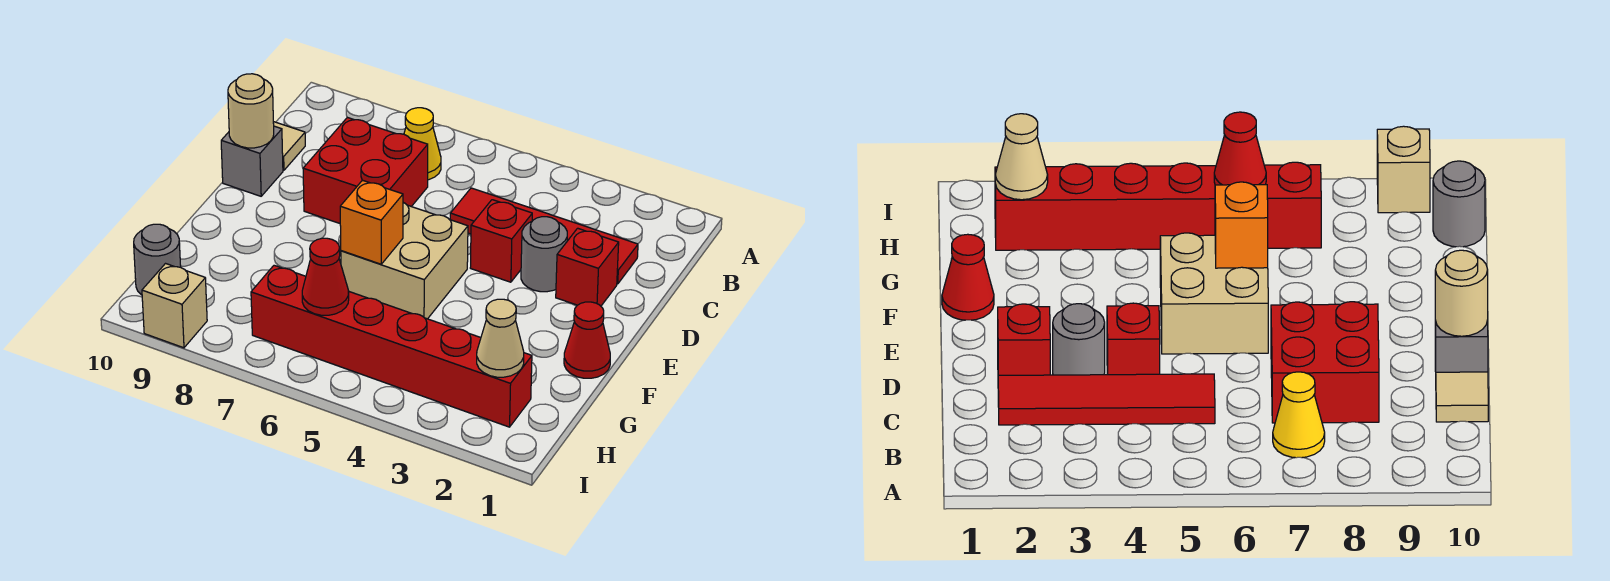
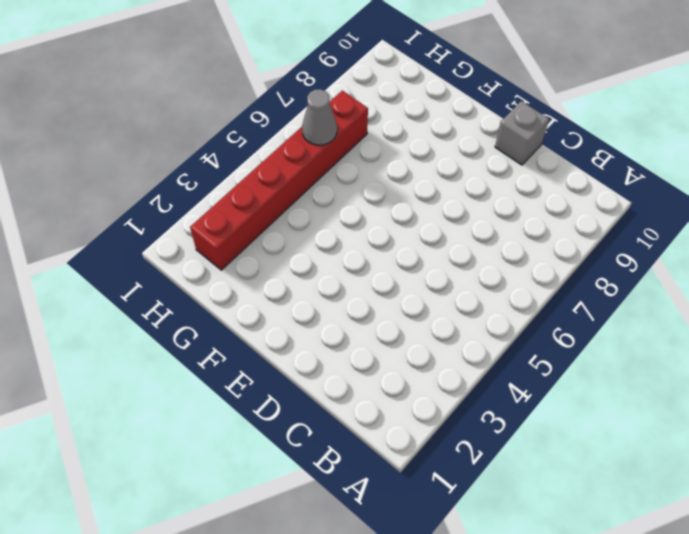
grey 1x1 cone [302,89,337,145] -> red 1x1 cone [302,238,349,315]
none -> yellow 1x1 cone [404,108,441,180]
none -> red 1x4 tile [450,188,638,284]
none -> red 2x2 brick [303,118,428,223]

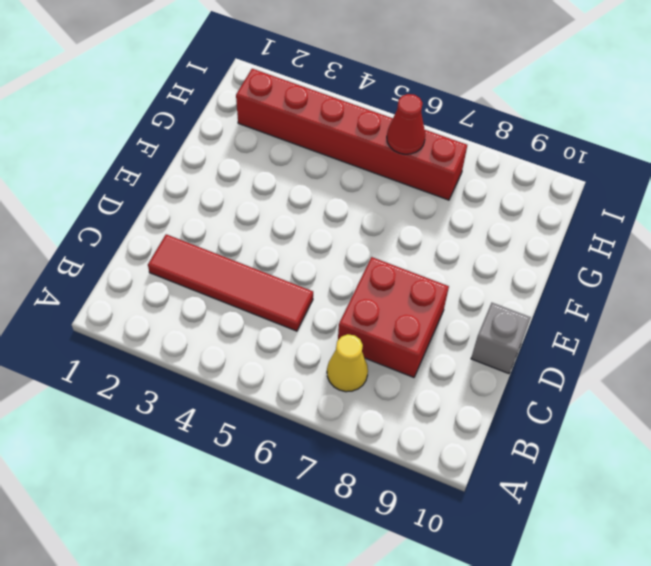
none -> tan 1x1 tile [273,122,305,170]
none -> red 1x1 brick [556,228,619,306]
none -> grey 1x1 round brick [521,217,567,292]

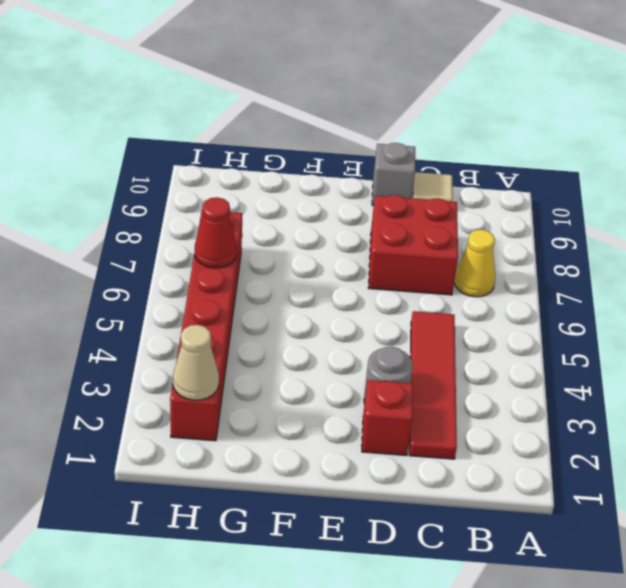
none -> red 1x1 brick [470,200,532,282]
none -> tan 2x2 brick [341,203,468,319]
none -> red 1x1 cone [564,302,610,378]

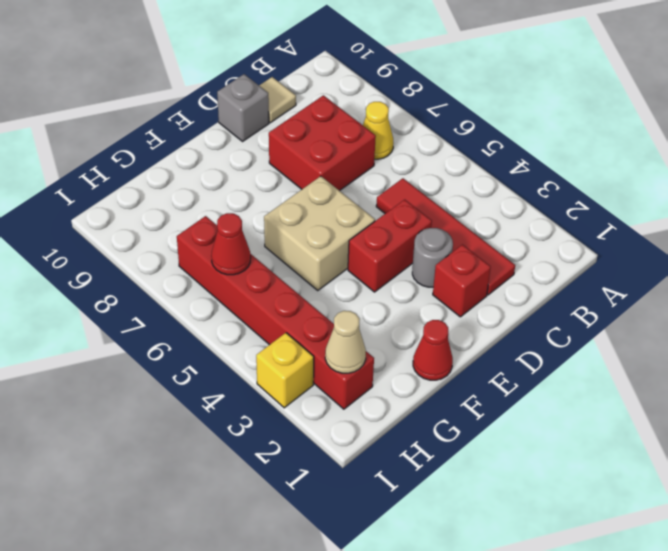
red 1x2 brick [348,200,432,292] -> red 1x1 brick [470,200,532,282]
yellow 1x1 brick [256,333,314,408] -> none
none -> grey 1x1 round brick [134,224,181,295]
none -> tan 1x1 brick [142,264,207,348]
none -> tan 1x1 round brick [228,74,274,148]

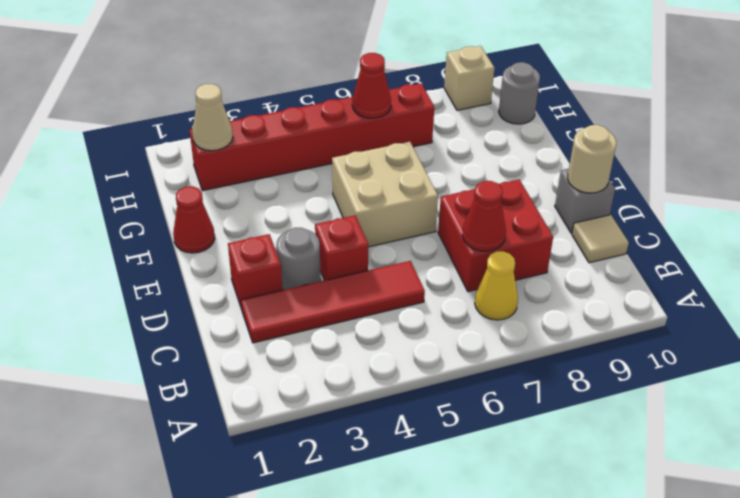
red 1x1 cone [462,181,506,251] -> none
none -> orange 1x1 brick [340,180,403,264]

